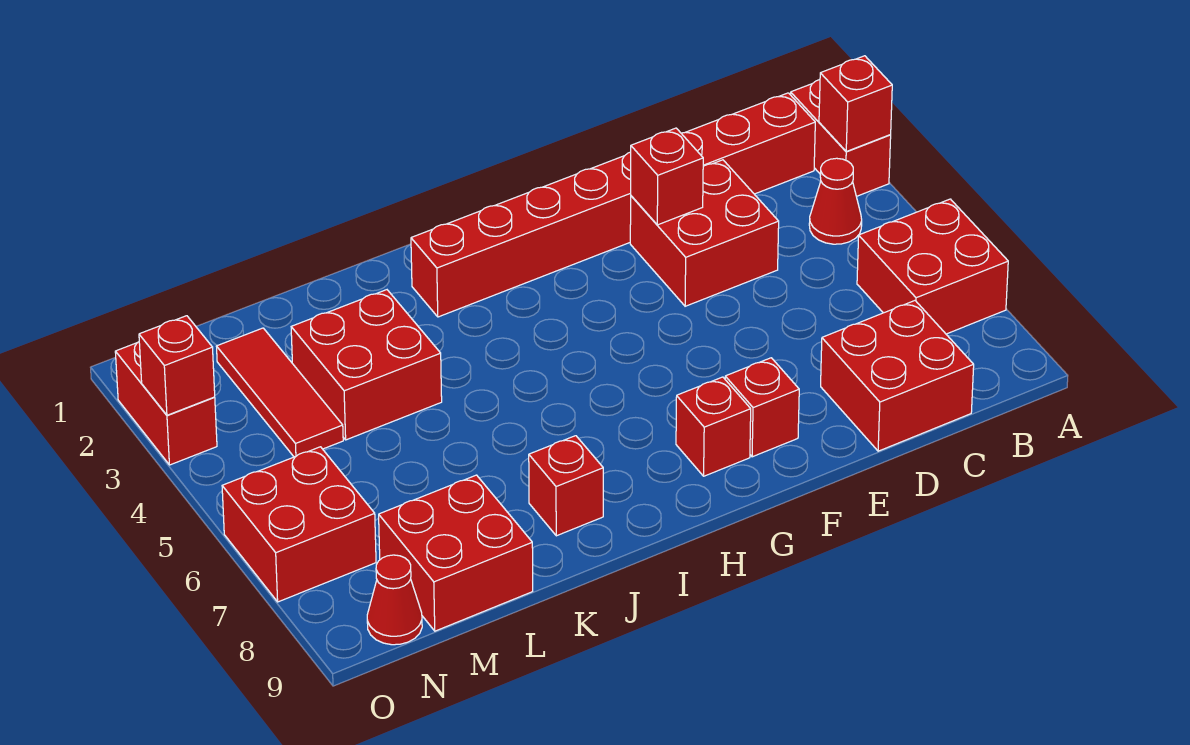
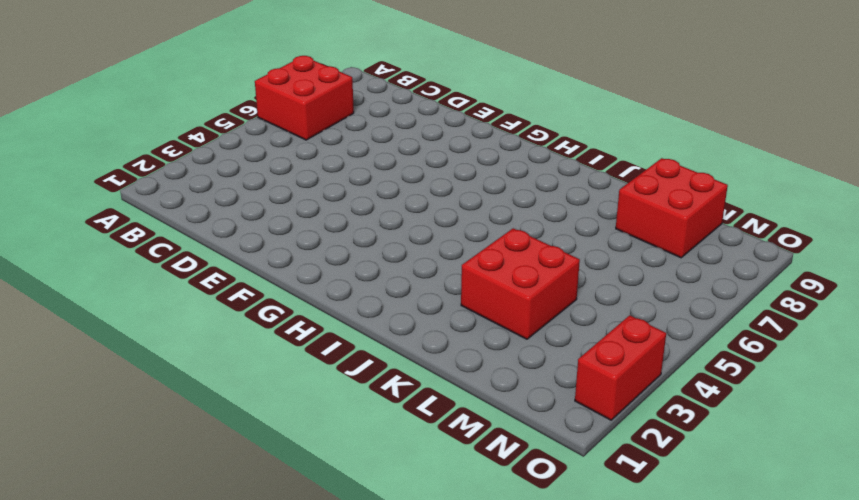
none -> red 1x2 brick [791,80,891,196]
none -> red 1x8 brick [411,93,815,317]
none -> red 1x1 cone [809,158,862,244]

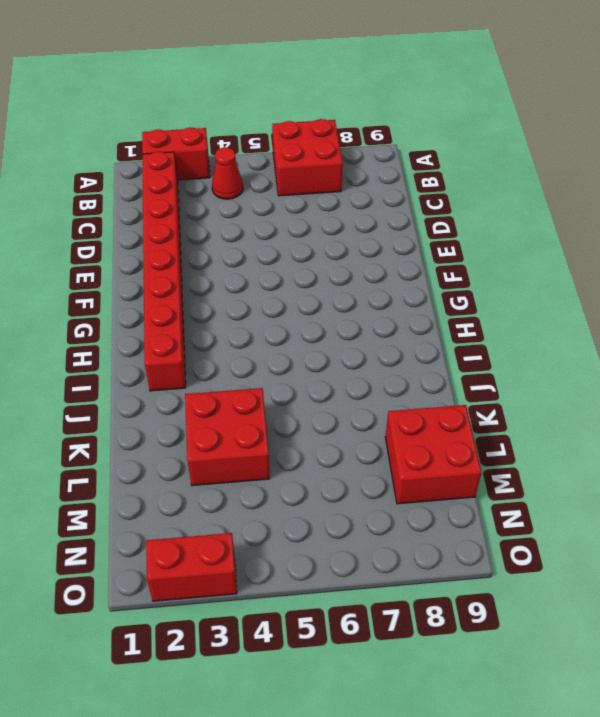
none -> red 2x2 brick [821,301,974,451]
none -> red 2x2 brick [630,160,779,306]
none -> red 1x1 brick [725,358,799,457]

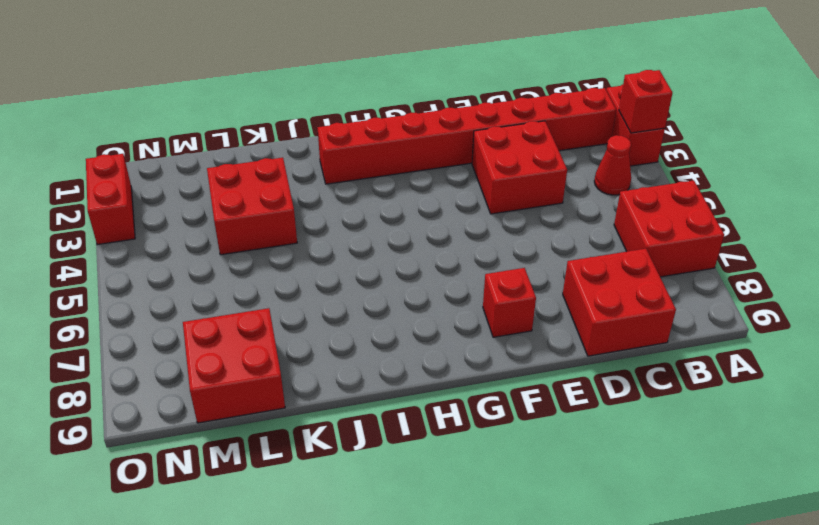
none -> red 1x1 brick [676,377,751,476]
none -> red 1x1 brick [529,436,603,536]
none -> red 1x3 tile [216,328,343,457]

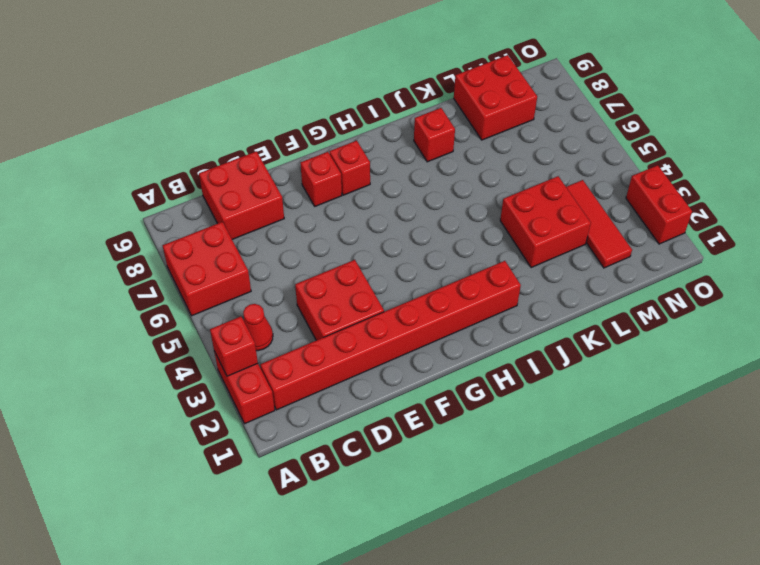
none -> red 2x2 brick [222,447,376,602]
none -> red 1x1 cone [367,555,422,645]
none -> red 1x1 brick [631,128,703,225]

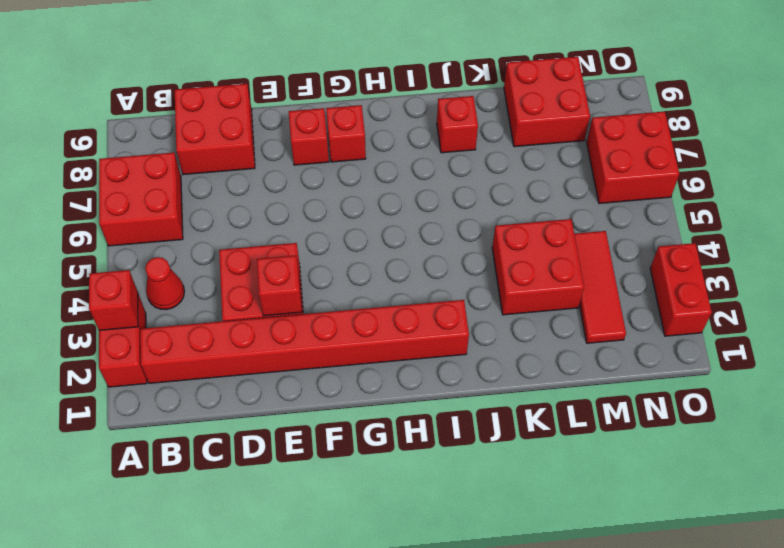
none -> red 1x1 cone [367,555,422,645]
none -> red 1x1 brick [139,316,215,415]

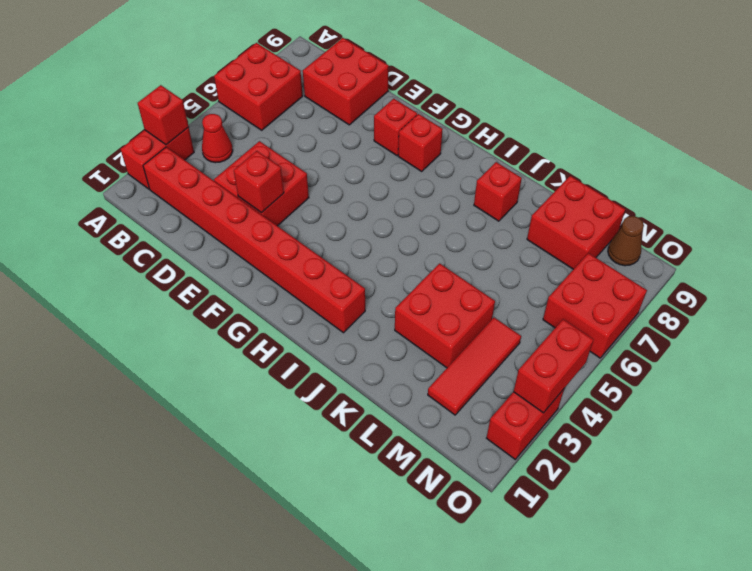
brown 1x1 cone [608,216,644,266] -> red 1x1 cone [367,555,422,645]
red 1x2 brick [514,319,594,413] -> red 1x1 brick [139,316,215,415]

